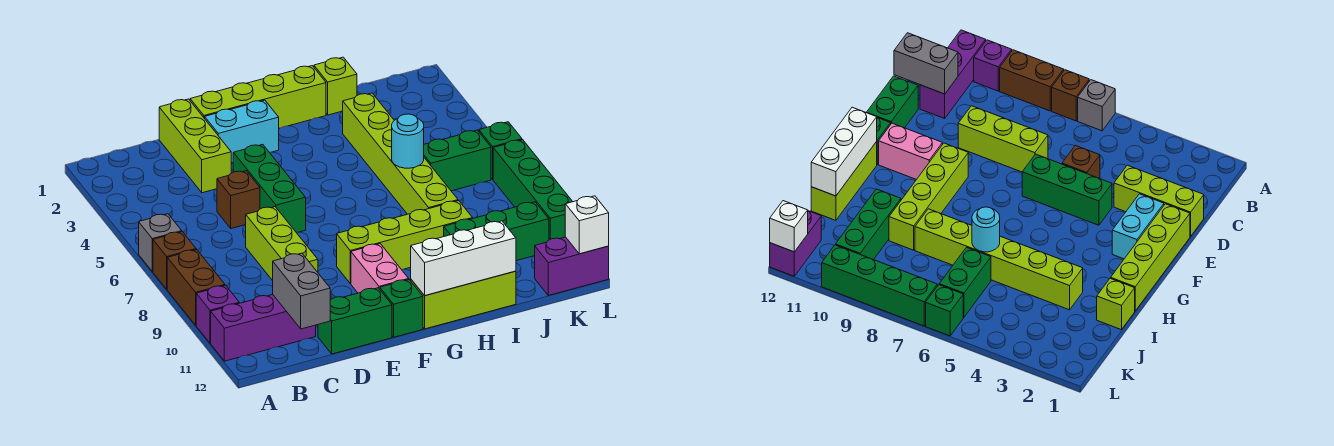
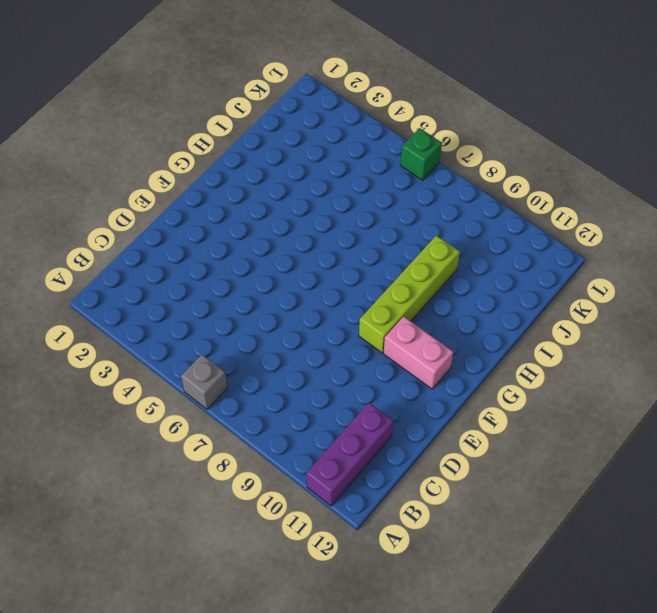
none -> brown 1x1 brick [153,232,196,289]
none -> brown 1x2 brick [167,249,225,325]
none -> purple 1x1 brick [196,285,239,343]

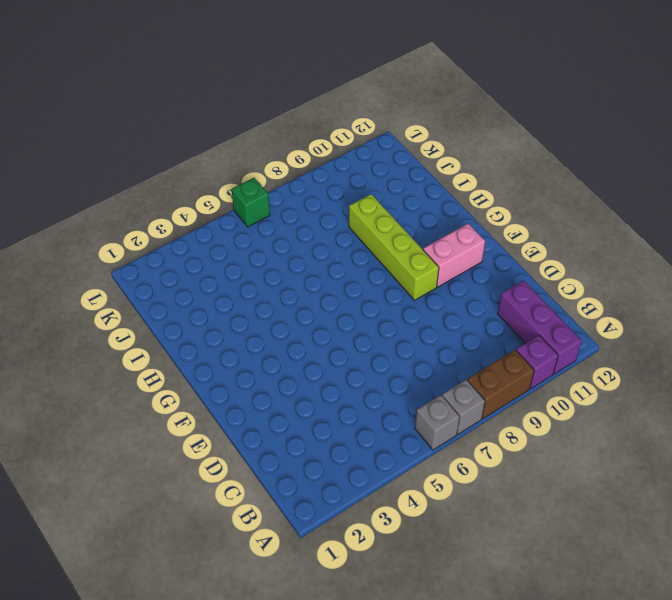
grey 1x1 brick [442,380,485,434] -> brown 1x1 brick [153,232,196,289]
none -> lime 1x3 brick [159,99,231,193]
none -> brown 1x1 brick [217,171,260,229]
none -> lime 1x3 brick [246,207,318,281]

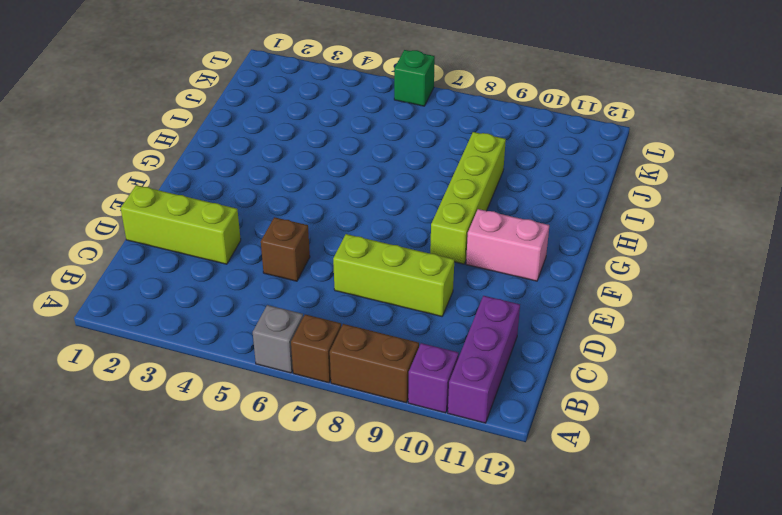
none -> green 1x2 brick [318,288,392,354]
none -> lime 1x4 brick [190,66,326,128]
none -> cyan 1x2 brick [205,100,279,163]

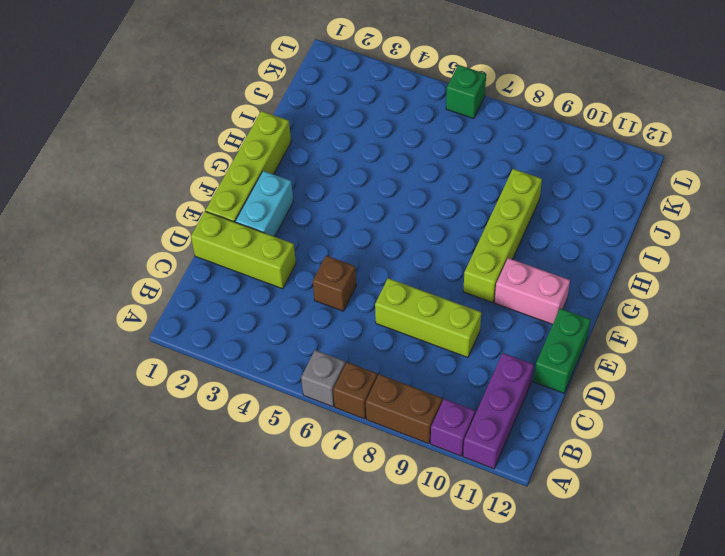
none -> green 1x3 brick [233,144,306,233]
none -> green 1x1 brick [380,280,423,337]
none -> lime 1x3 brick [411,271,516,329]

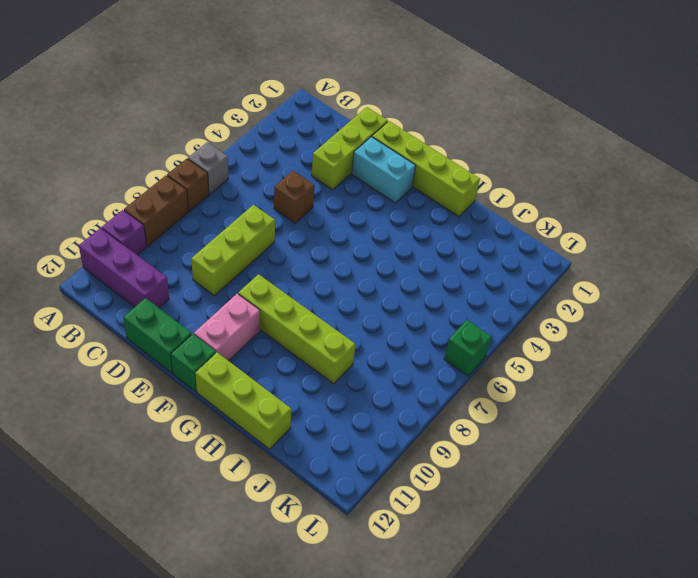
none -> green 1x3 brick [233,144,306,233]
none -> lime 1x1 brick [314,57,357,115]
none -> lime 1x6 brick [343,93,458,214]

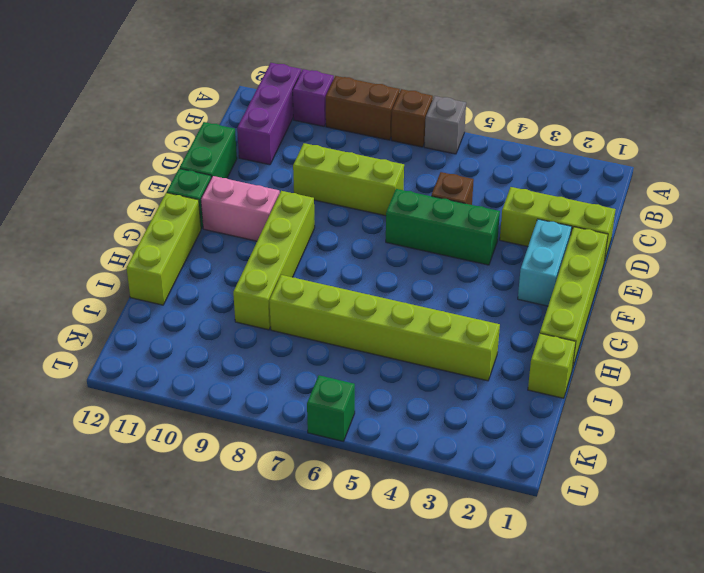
none -> green 1x3 brick [444,202,549,261]
none -> green 1x2 brick [424,130,491,191]
none -> purple 1x2 brick [535,237,609,296]

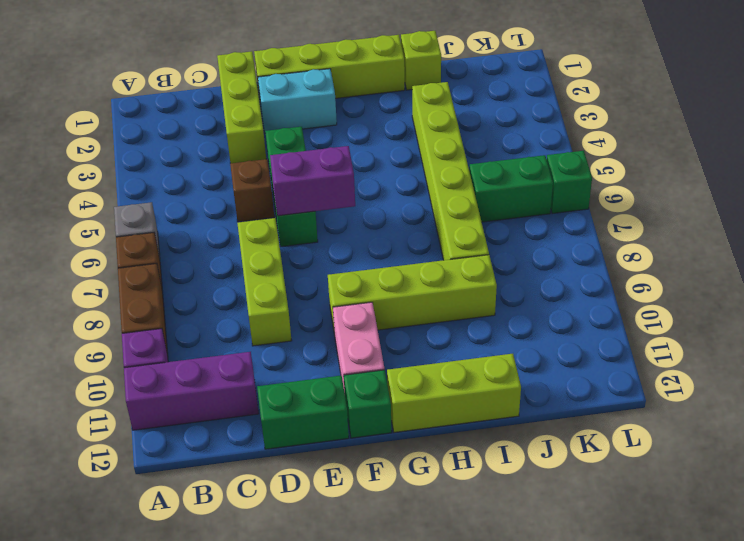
purple 1x2 brick [270,146,355,216] -> purple 1x2 brick moved to [535,237,609,296]
none -> green 1x3 brick [444,202,549,261]
none -> green 1x4 brick [493,140,573,240]
none -> grey 1x2 brick [273,253,330,329]

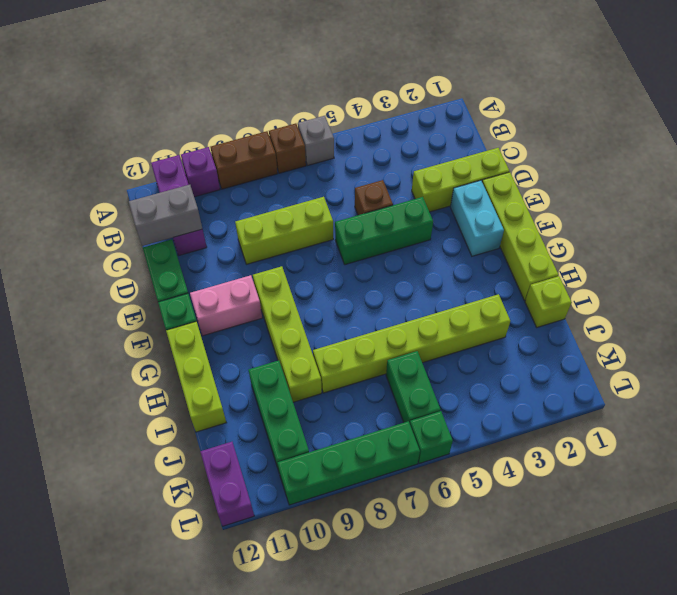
none -> white 1x3 brick [411,221,516,296]
none -> cyan 1x1 round brick [392,114,424,168]
none -> white 1x1 brick [565,196,609,254]

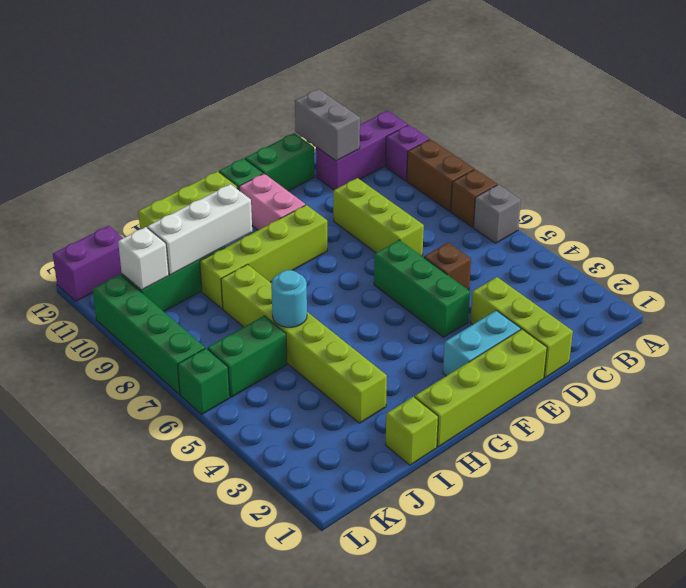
white 1x3 brick [147,184,252,275] -> white 1x3 brick moved to [411,221,516,296]
white 1x1 brick [118,227,169,290] -> white 1x1 brick moved to [565,196,609,254]

